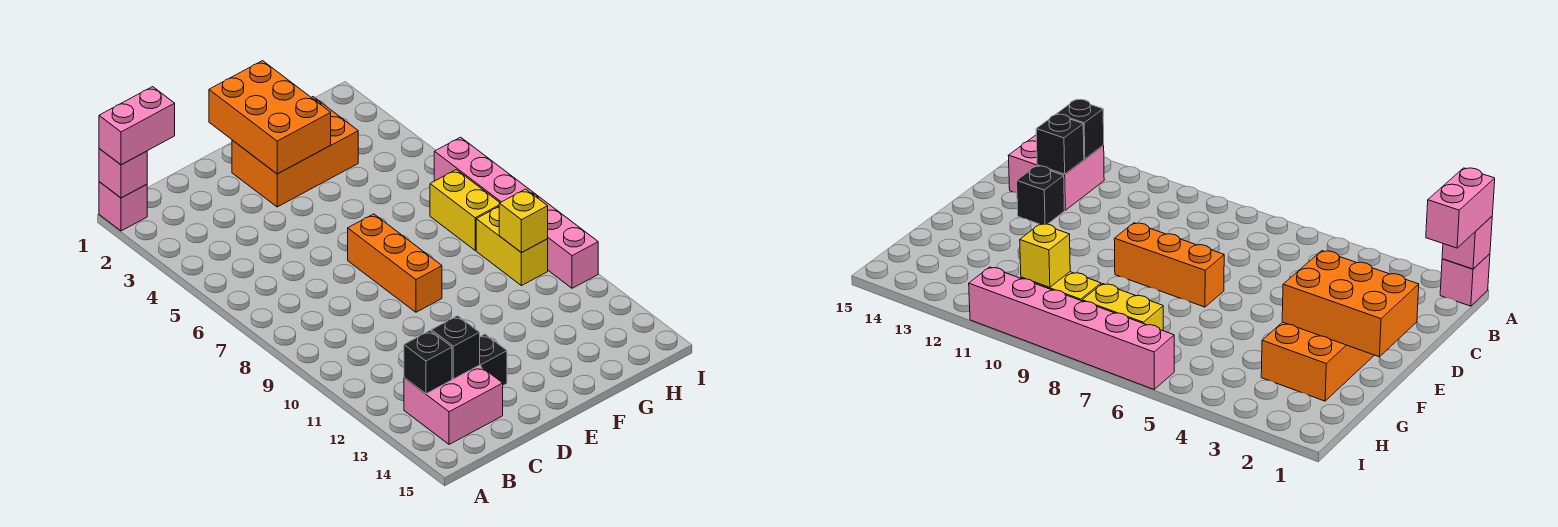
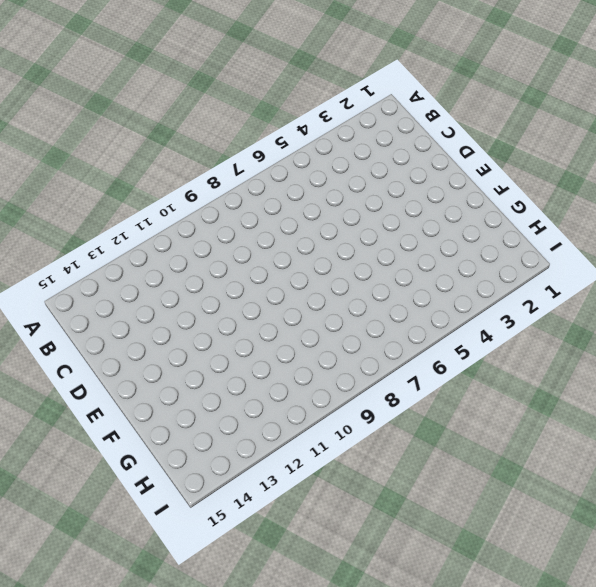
none -> pink 1x1 brick [99,182,147,231]
none -> pink 2x2 brick [404,365,503,444]
none -> black 1x1 brick [480,334,507,385]

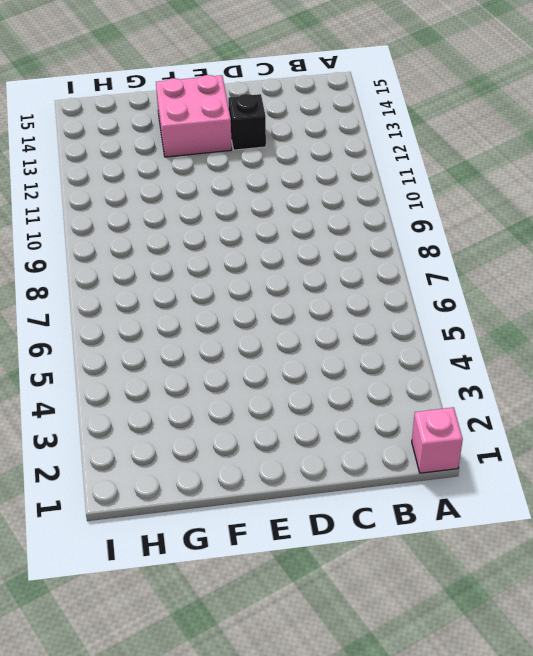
pink 2x2 brick [156,75,232,157] -> pink 2x2 brick moved to [404,365,503,444]
none -> orange 2x3 brick [232,97,358,207]
none -> orange 1x3 brick [348,214,442,312]
none -> yellow 1x2 brick [430,170,500,250]

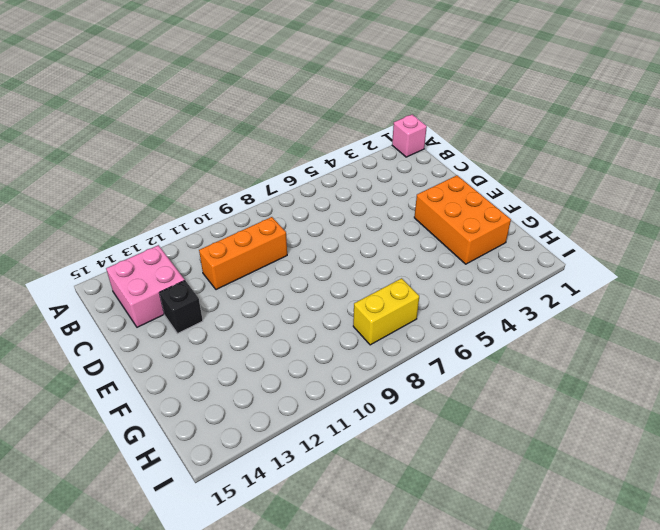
orange 1x3 brick [199,217,287,290] -> orange 1x3 brick moved to [348,214,442,312]
none -> yellow 1x2 brick [476,207,548,286]
none -> pink 1x6 brick [434,137,598,288]
none -> pink 1x1 brick [99,149,147,198]

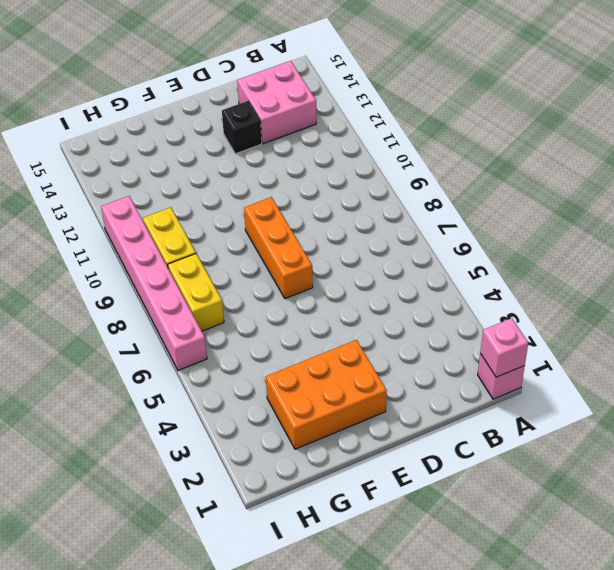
none -> black 1x1 brick [404,331,452,394]
none -> black 1x1 brick [431,316,480,379]
none -> orange 2x3 brick [209,61,331,174]

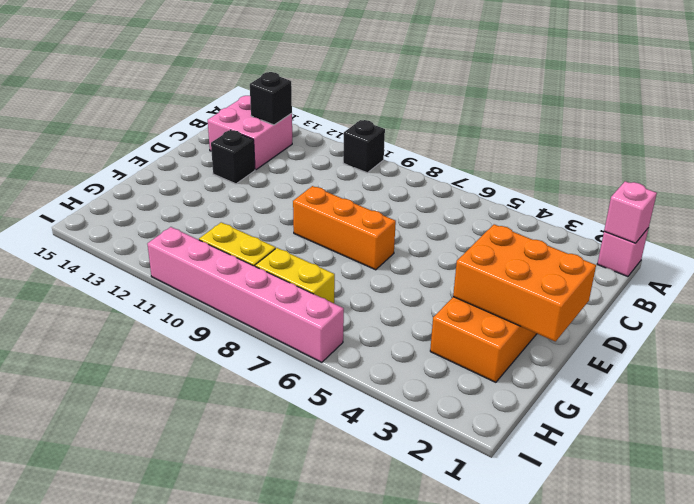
black 1x1 brick [343,120,385,173] -> black 1x1 brick moved to [431,316,480,379]
none -> yellow 1x1 brick [499,189,548,253]
none -> pink 1x2 brick [99,87,175,165]

